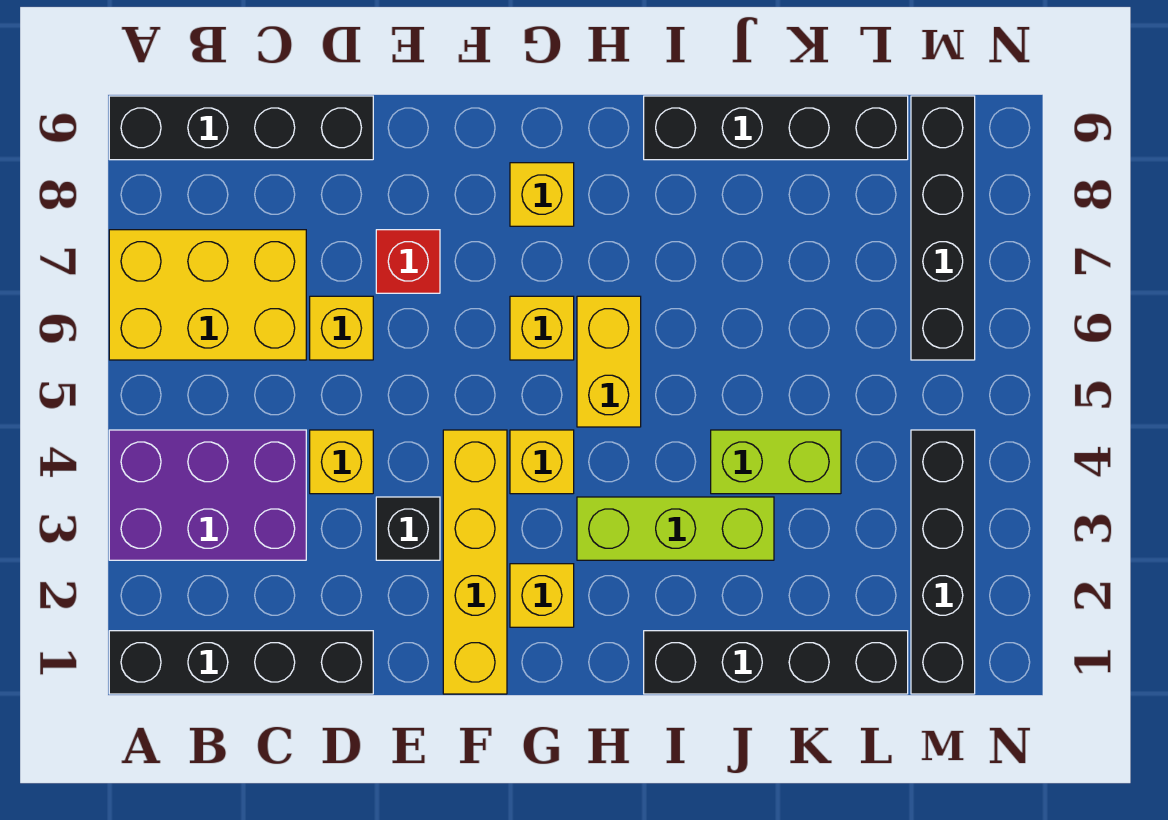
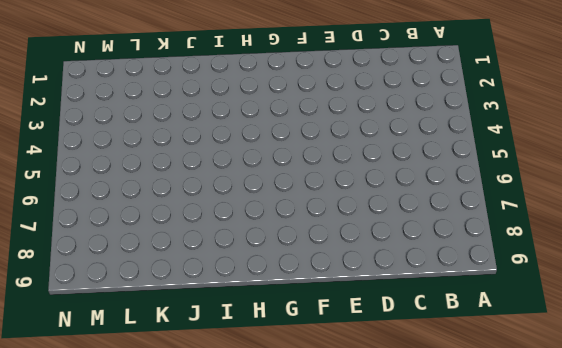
none -> black 1x4 brick [109,631,373,694]
none -> purple 2x3 brick [109,430,306,560]
none -> yellow 2x3 brick [109,230,306,360]

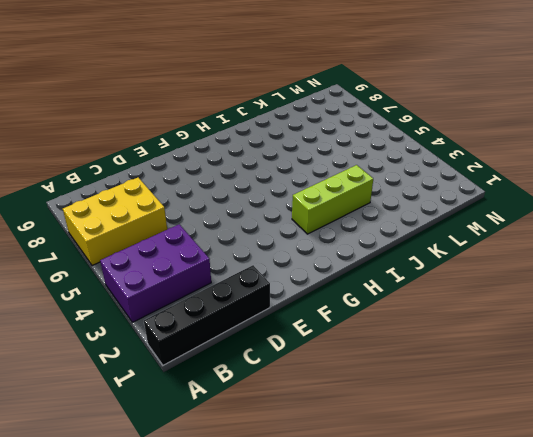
none -> black 1x4 brick [109,96,373,160]
none -> yellow 1x1 brick [310,430,373,494]
none -> yellow 1x1 brick [310,296,373,360]

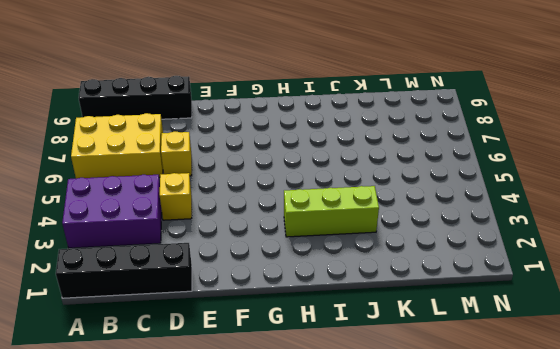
none -> black 1x1 brick [376,497,440,560]
none -> red 1x1 brick [376,230,440,293]
none -> yellow 1x4 brick [443,430,507,694]

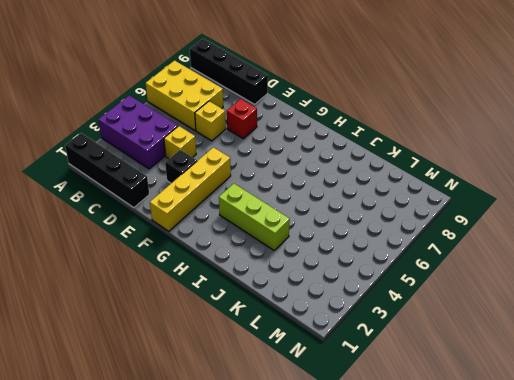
none -> yellow 1x1 brick [510,564,574,627]
none -> yellow 1x1 brick [510,430,574,494]
none -> yellow 1x1 brick [510,296,574,360]

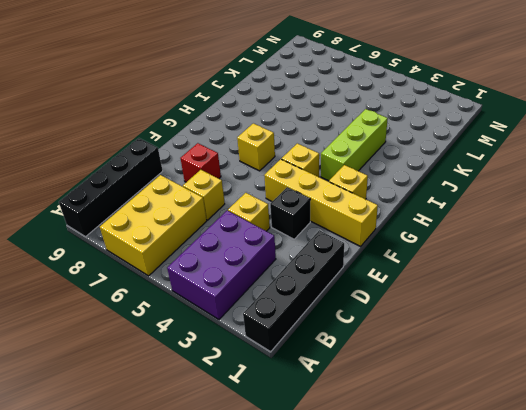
none -> yellow 1x1 brick [510,163,574,226]
none -> yellow 1x2 brick [577,296,641,427]
none -> black 1x4 brick [644,631,908,694]

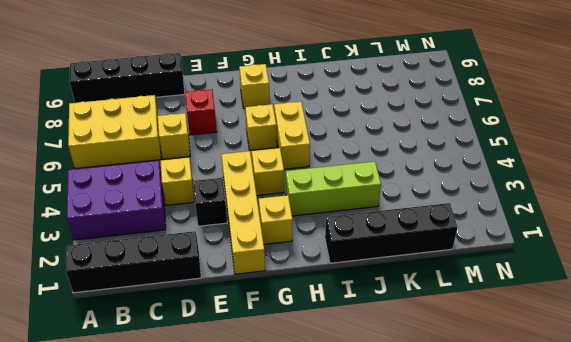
none -> black 1x4 brick [644,96,908,160]
none -> lime 1x2 brick [711,430,841,494]
none -> black 1x4 brick [911,430,975,694]

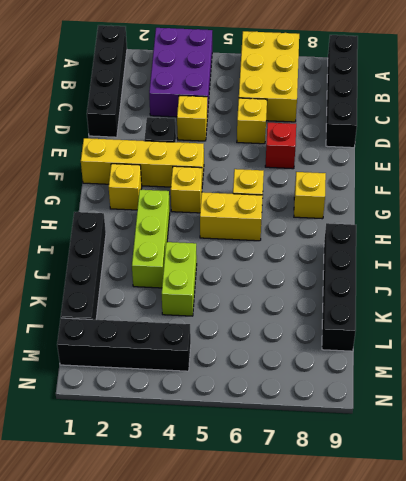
none -> black 1x4 brick [911,96,975,360]

